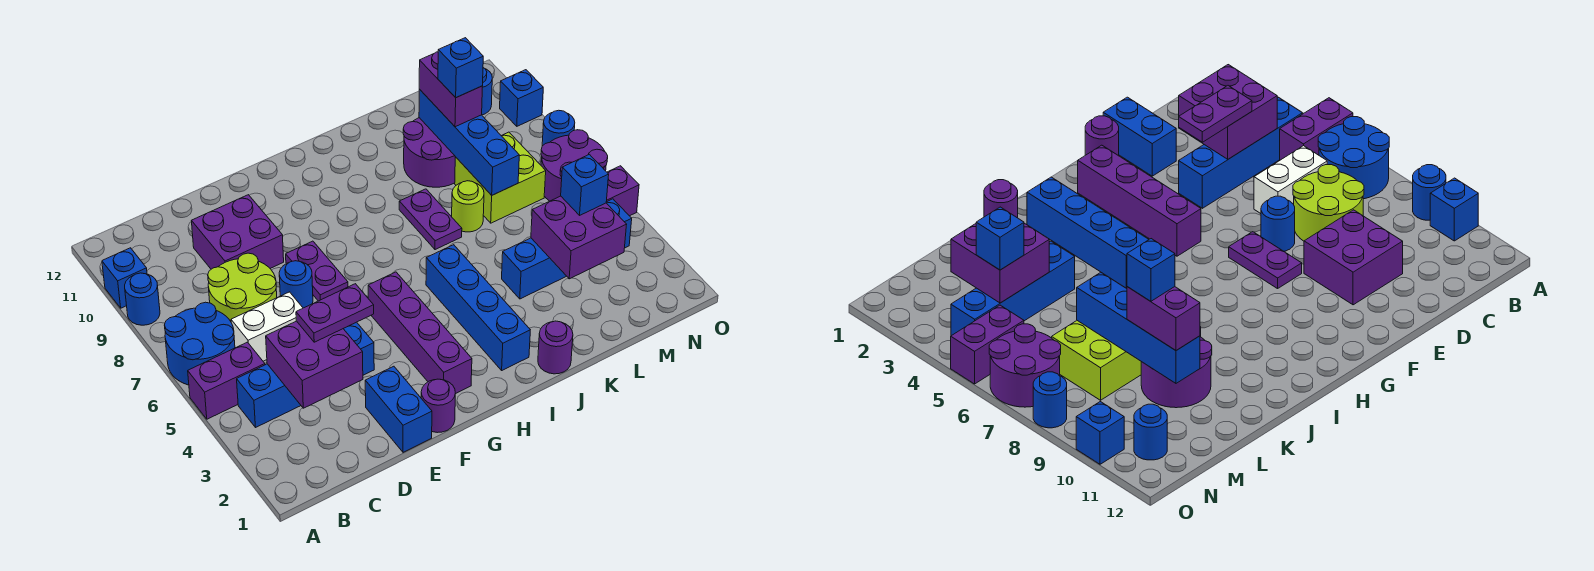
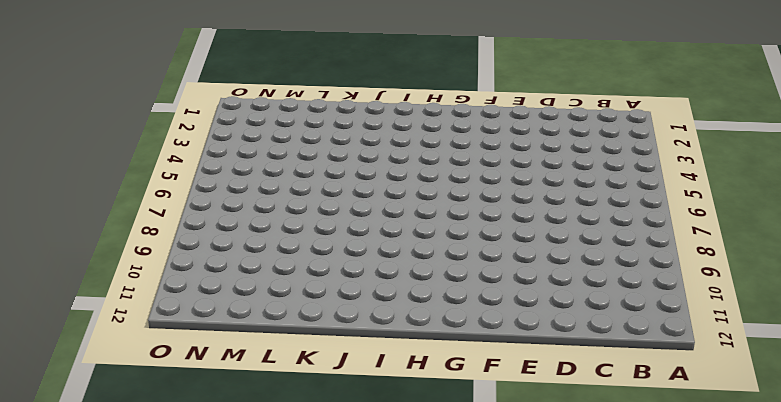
none -> purple 1x2 brick [188,342,265,419]
none -> blue 2x2 round brick [165,302,235,385]
none -> blue 1x1 round brick [125,273,160,325]
none -> blue 1x1 brick [102,248,147,308]

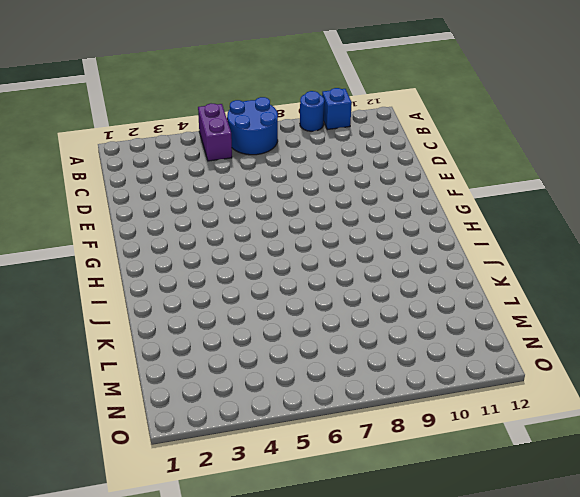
none -> blue 1x4 brick [237,322,374,427]
none -> white 1x2 brick [231,292,303,361]
none -> lime 2x2 round brick [208,253,277,321]
none -> purple 2x2 brick [191,195,284,269]

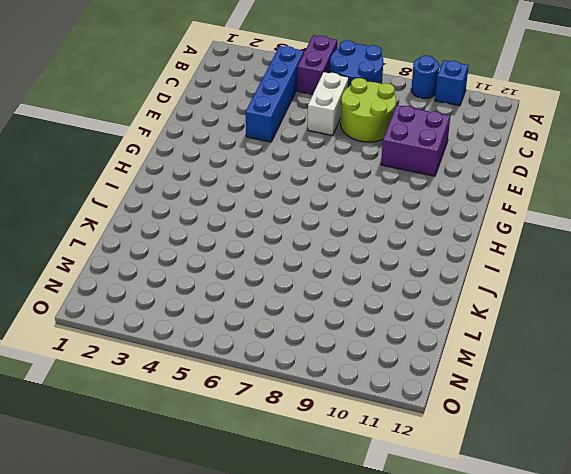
none -> blue 1x2 brick [365,366,432,452]
none -> blue 1x1 round brick [279,261,313,308]
none -> purple 1x1 round brick [421,379,455,433]
none -> purple 1x2 plate [286,241,348,301]

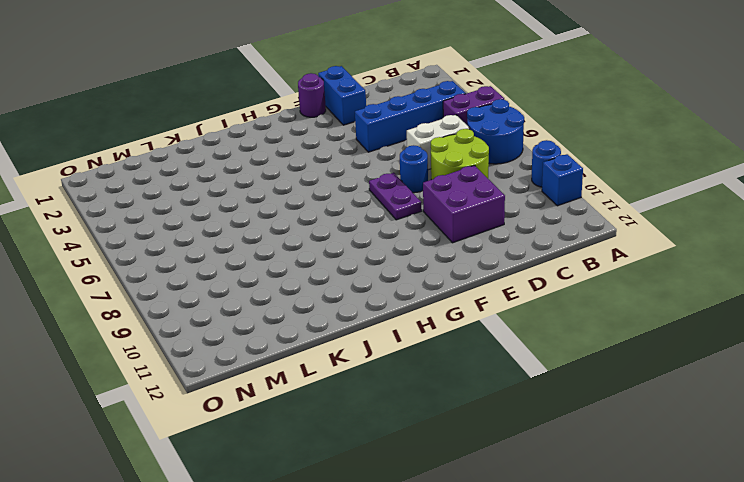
none -> purple 1x4 brick [368,272,472,394]
none -> blue 1x4 brick [426,245,530,370]
none -> purple 1x1 round brick [538,321,573,374]
none -> purple 1x2 plate [399,189,462,250]

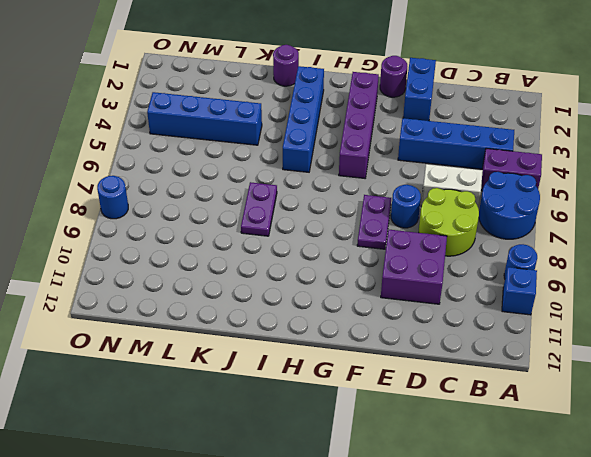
none -> lime 1x1 round brick [452,181,484,232]
none -> purple 2x2 round brick [403,118,455,187]
none -> lime 2x2 brick [455,132,546,223]
none -> purple 1x2 brick [606,166,639,216]

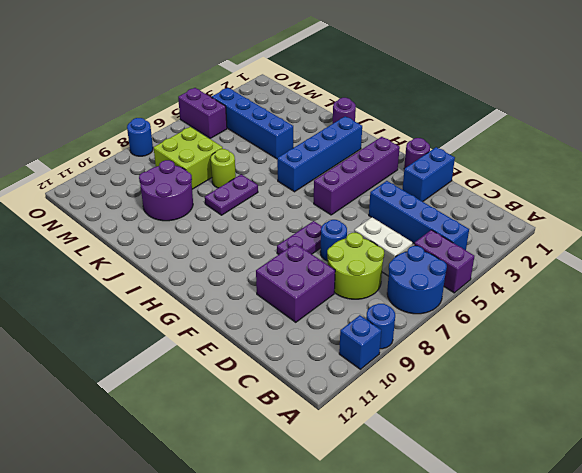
none -> purple 2x2 round brick [541,130,608,201]
none -> blue 1x1 round brick [482,68,492,115]
none -> blue 1x1 brick [500,70,543,126]
none -> purple 2x2 brick [266,321,363,408]

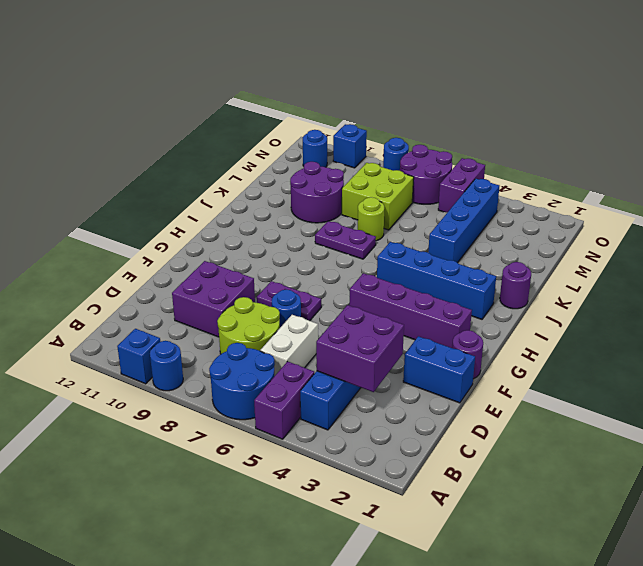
none -> purple 2x2 brick [531,196,627,279]
none -> blue 1x4 brick [419,89,519,195]
none -> purple 1x2 plate [296,284,374,342]
none -> purple 1x2 brick [419,52,482,127]

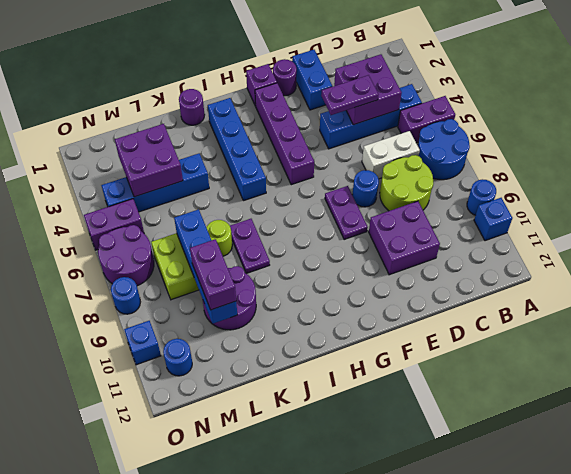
purple 1x1 brick [246,64,277,106] -> none
none -> blue 1x1 brick [561,154,609,215]
none -> blue 1x1 brick [438,38,483,98]

